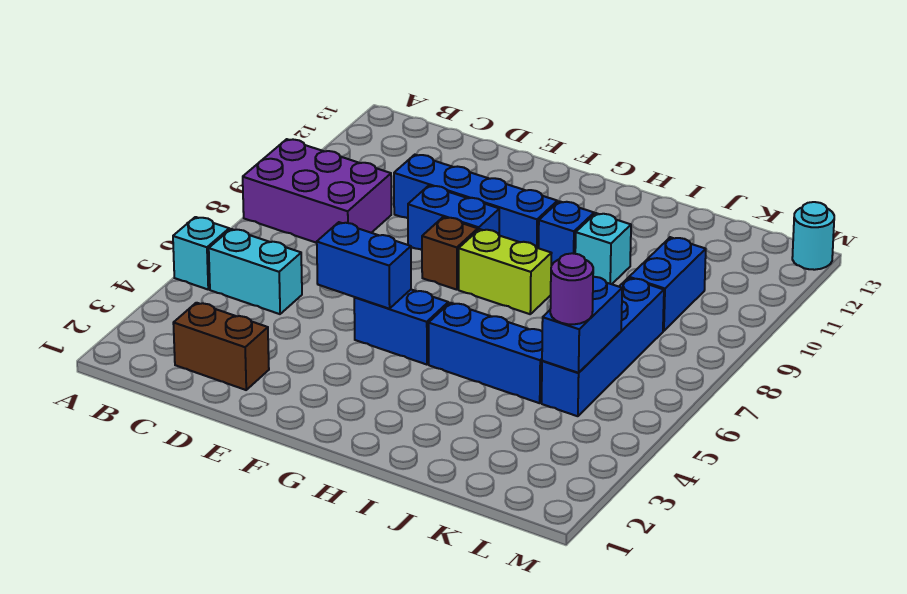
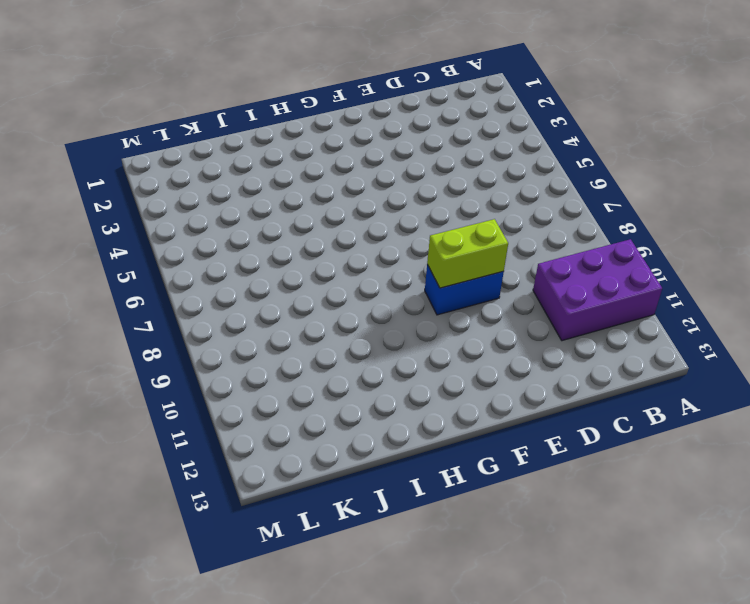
purple 2x3 brick [533,239,662,341] -> purple 2x3 brick moved to [243,139,391,243]
lime 1x2 brick [427,219,508,288] -> lime 1x2 brick moved to [459,229,552,314]
none -> cyan 1x1 brick [173,217,229,289]
none -> cyan 1x2 brick [209,229,302,314]
none -> brown 1x2 brick [173,303,269,390]

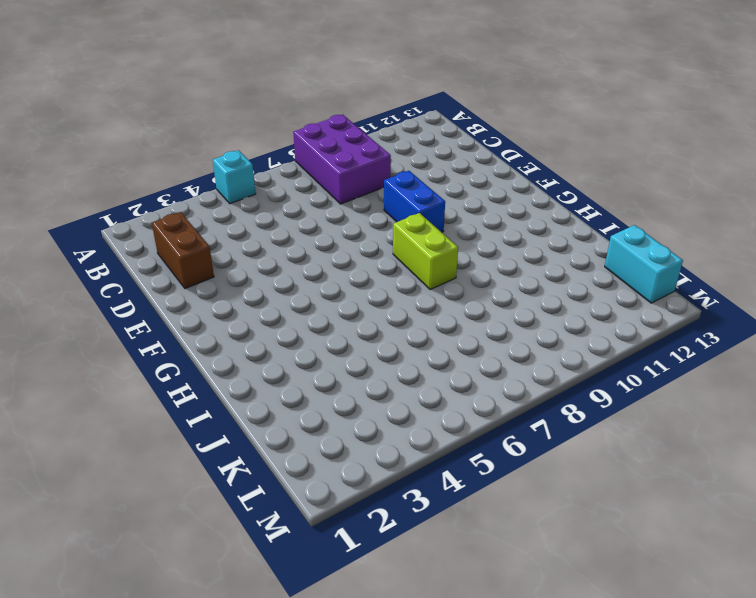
cyan 1x2 brick [605,225,683,303] -> cyan 1x2 brick moved to [209,229,302,314]
none -> blue 1x4 brick [394,155,557,248]
none -> blue 1x2 brick [354,290,448,365]
none -> brown 1x1 brick [422,217,478,290]

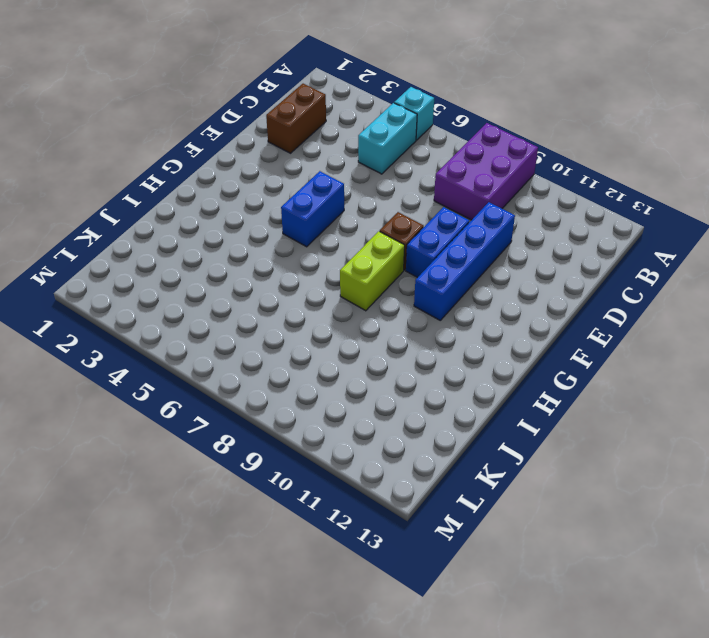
none -> blue 1x3 brick [429,303,542,403]
none -> blue 1x1 brick [539,201,594,266]
none -> cyan 1x1 brick [575,213,631,284]

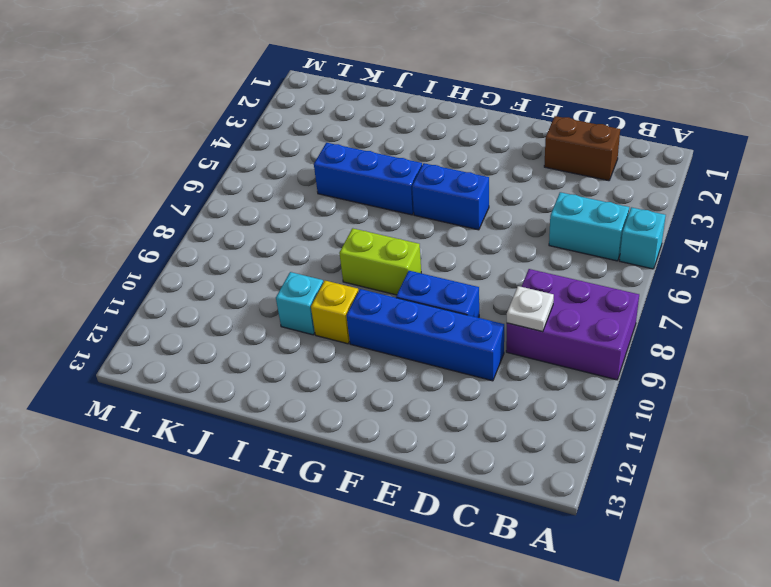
white 1x1 plate [507,286,554,332] -> none
yellow 1x1 brick [311,281,358,344] -> blue 1x1 brick [539,201,594,266]
none -> brown 1x1 brick [422,217,478,290]
none -> blue 1x4 brick [542,278,664,416]
none -> blue 1x2 brick [629,237,706,331]

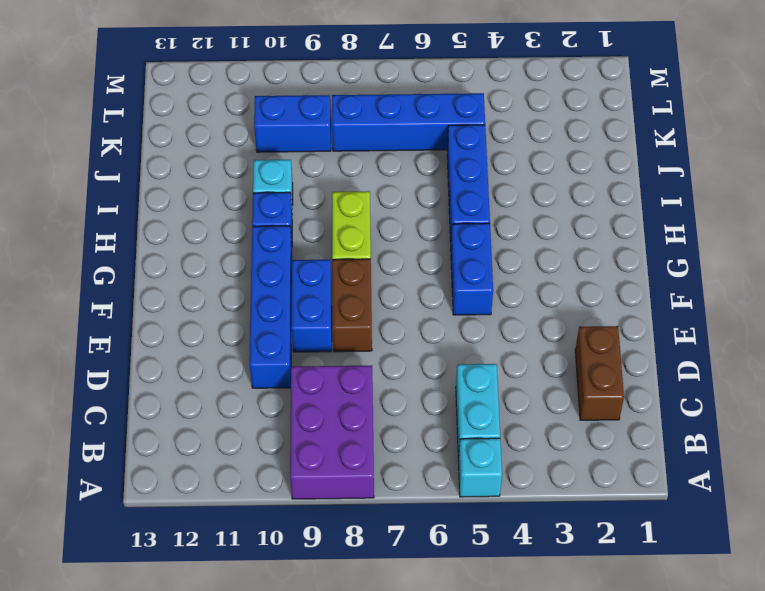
brown 1x2 brick [332,259,372,352] -> brown 1x1 brick [422,217,478,290]
none -> cyan 1x1 round brick [792,202,834,270]
none -> blue 1x2 brick [317,222,411,309]
none -> blue 1x2 brick [542,277,622,373]

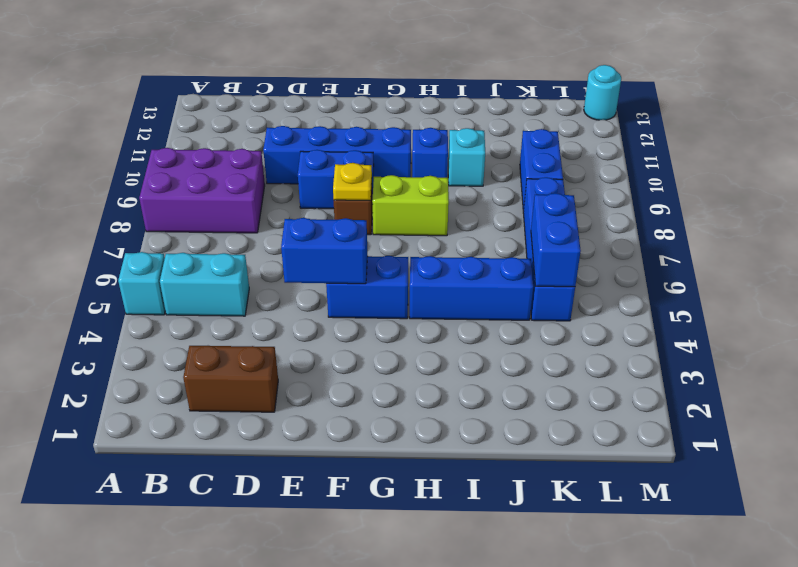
yellow 1x1 plate [333,163,372,201] -> none
none -> purple 1x1 round brick [550,253,593,324]

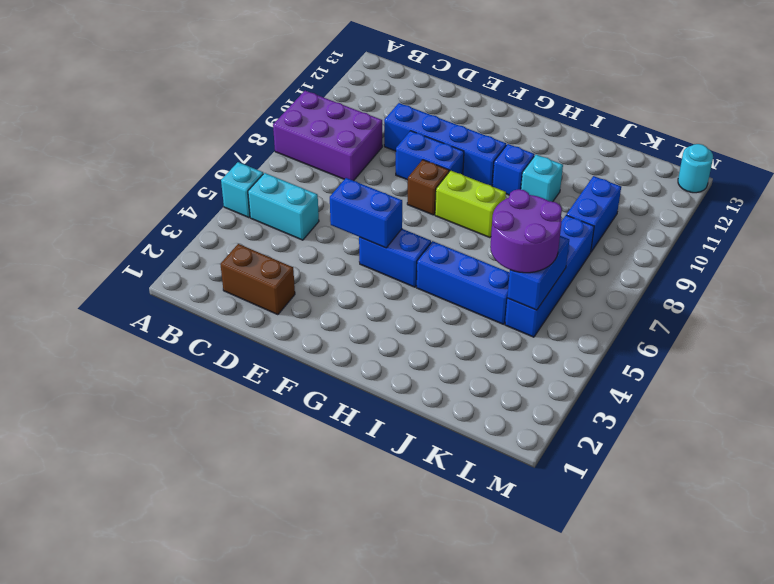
purple 2x2 round brick [490,189,562,273] -> purple 1x1 round brick [550,253,593,324]

